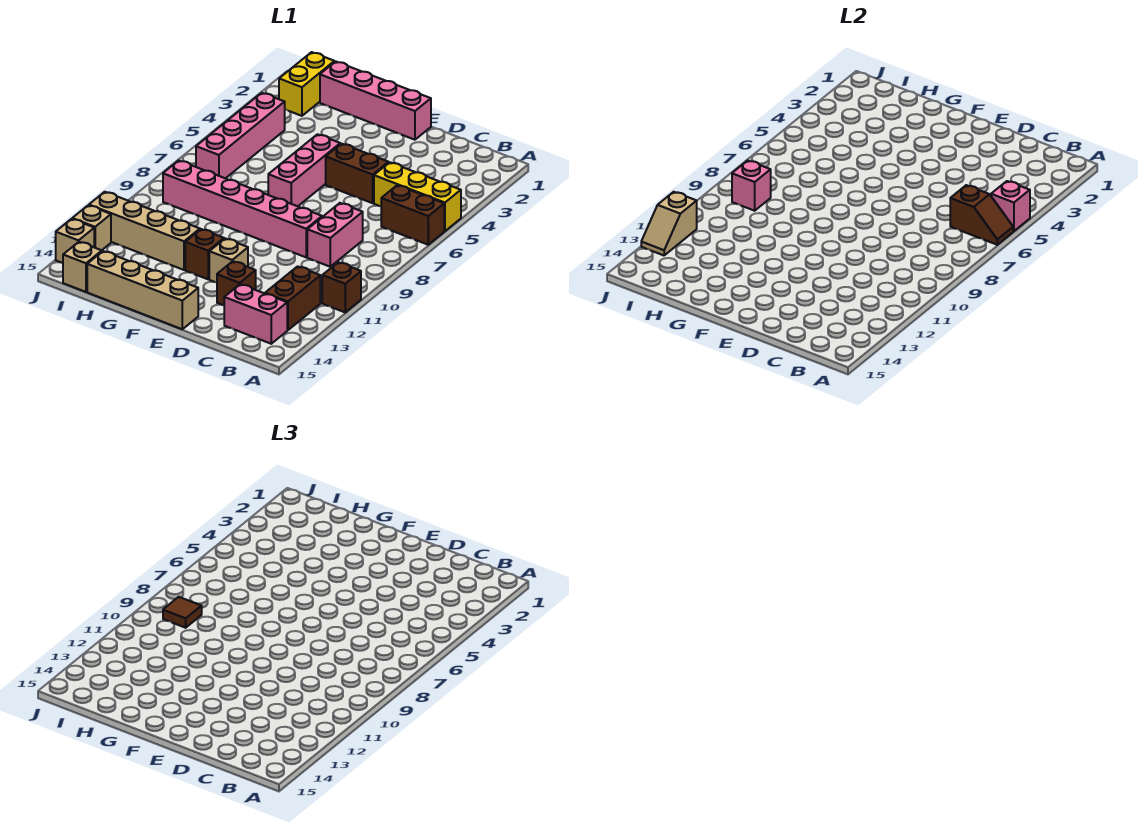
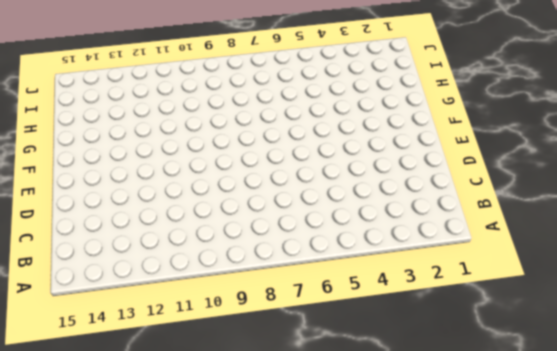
none -> yellow 1x3 brick [374,162,461,231]
none -> brown 1x2 brick [381,185,444,245]
none -> brown 1x1 brick [322,262,361,312]

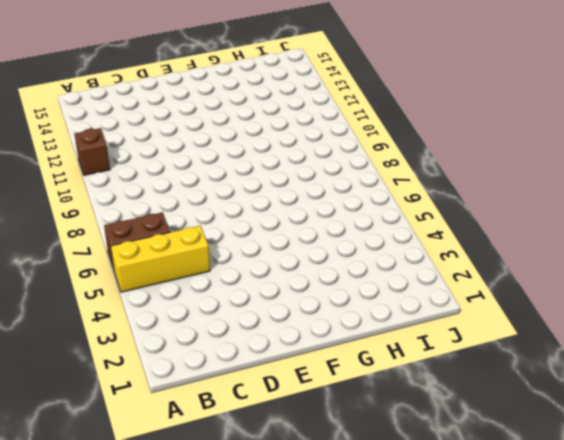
none -> brown 1x2 brick [265,266,320,330]
none -> pink 1x2 brick [224,284,287,344]
none -> pink 1x2 brick [307,203,363,267]

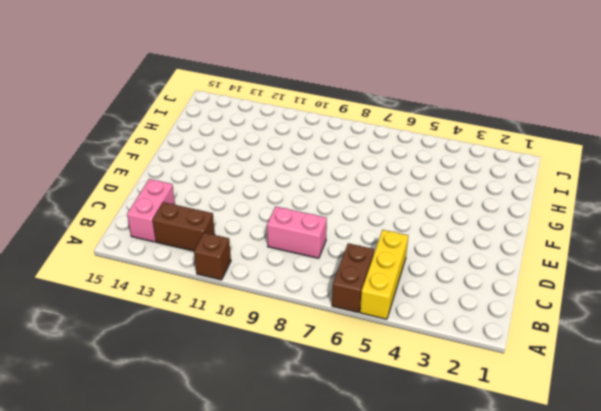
none -> brown 1x2 brick [326,144,389,203]
none -> pink 1x6 brick [163,160,322,257]
none -> brown 1x1 brick [217,261,256,305]

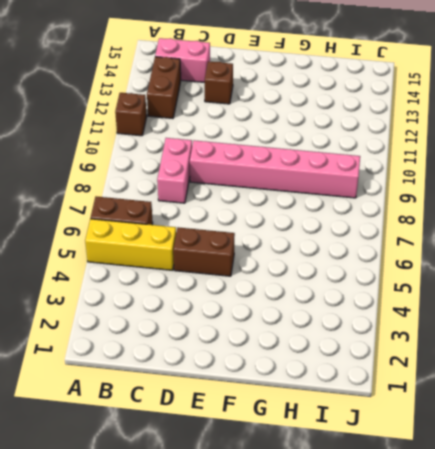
none -> pink 1x4 brick [320,61,431,140]
none -> tan 1x1 brick [209,238,248,282]
none -> tan 1x4 brick [87,251,198,329]

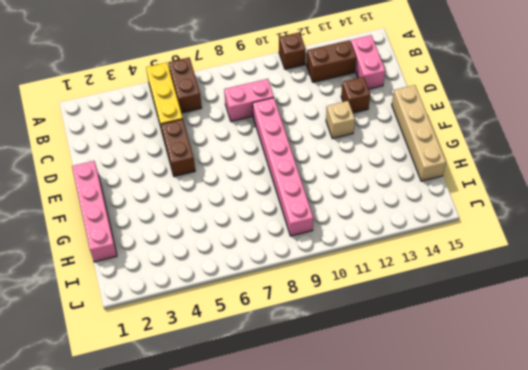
none -> pink 1x3 brick [268,134,340,206]
none -> brown 1x1 brick [185,229,224,279]
none -> tan 1x4 brick [89,192,200,270]

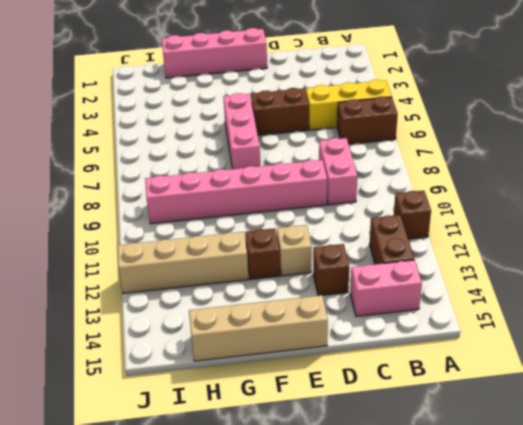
none -> yellow 1x2 brick [279,52,335,116]
none -> pink 1x4 brick [196,93,285,178]
none -> tan 1x1 brick [63,242,102,292]

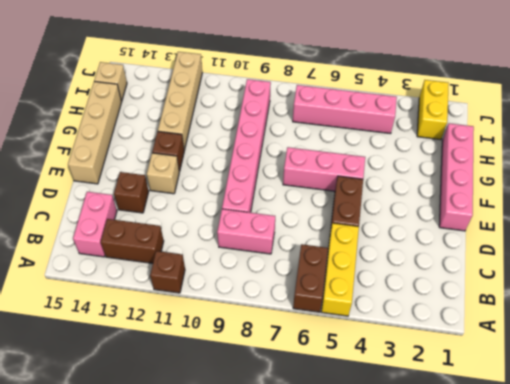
yellow 1x2 brick [417,80,449,140] -> yellow 1x2 brick turned to [279,52,335,116]
none -> tan 1x1 brick [72,205,111,250]
none -> tan 1x1 brick [56,219,94,263]
none -> pink 1x1 brick [991,181,1030,231]

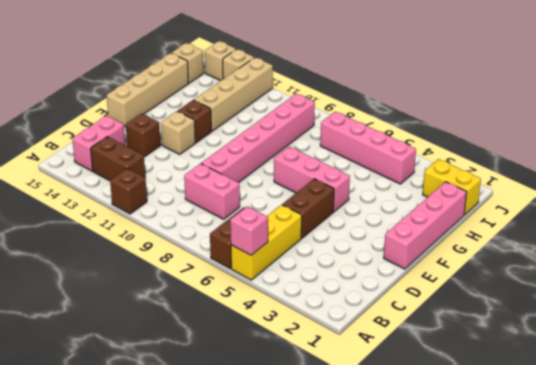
none -> brown 1x2 slope [950,185,1013,245]
none -> pink 1x1 brick [732,160,771,211]
none -> tan 1x2 slope [641,192,697,255]

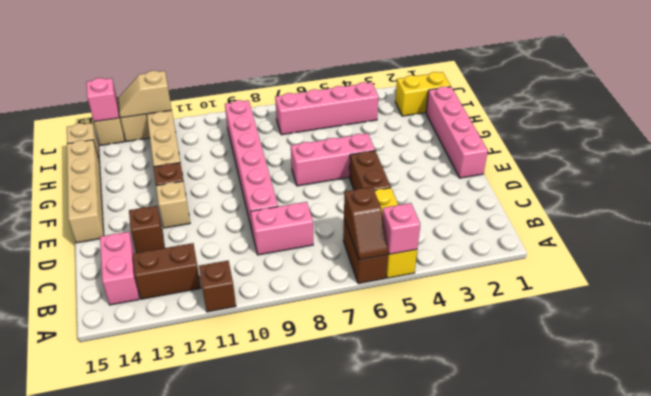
pink 1x1 brick [86,78,119,122] -> pink 1x1 brick moved to [732,160,771,211]
none -> brown 1x1 tile [163,597,202,628]

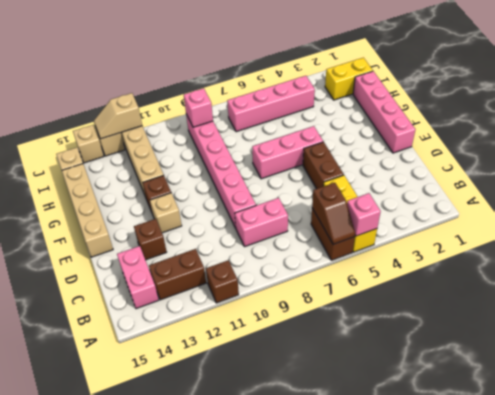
none -> brown 1x1 tile [163,597,202,628]

